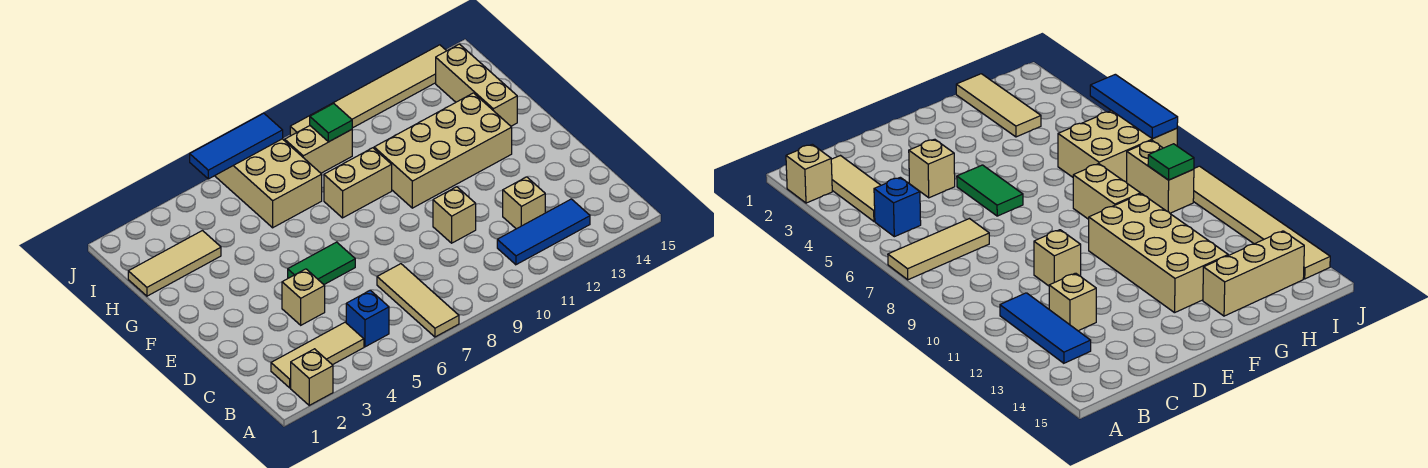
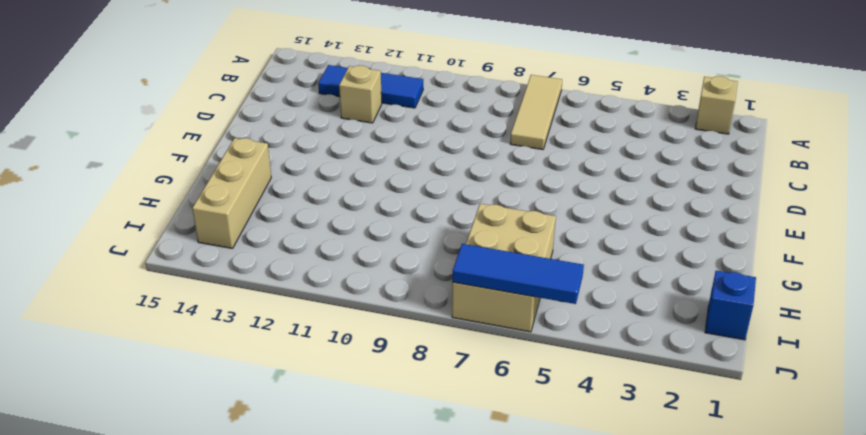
blue 1x1 brick [705,271,756,340] -> blue 1x1 brick moved to [346,290,389,347]
none -> tan 1x3 tile [271,322,364,388]
none -> tan 1x1 brick [282,269,325,325]
none -> tan 1x1 brick [433,187,476,243]

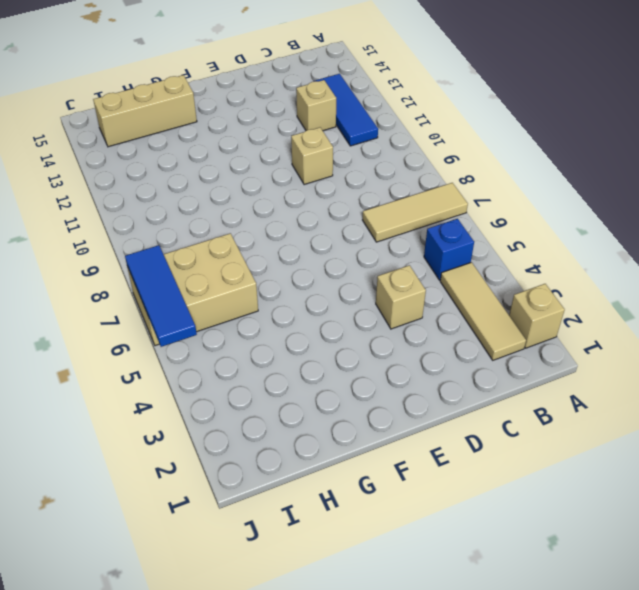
none -> green 1x2 tile [288,242,355,284]
none -> tan 2x4 brick [374,93,512,208]
none -> tan 1x2 brick [324,148,392,218]

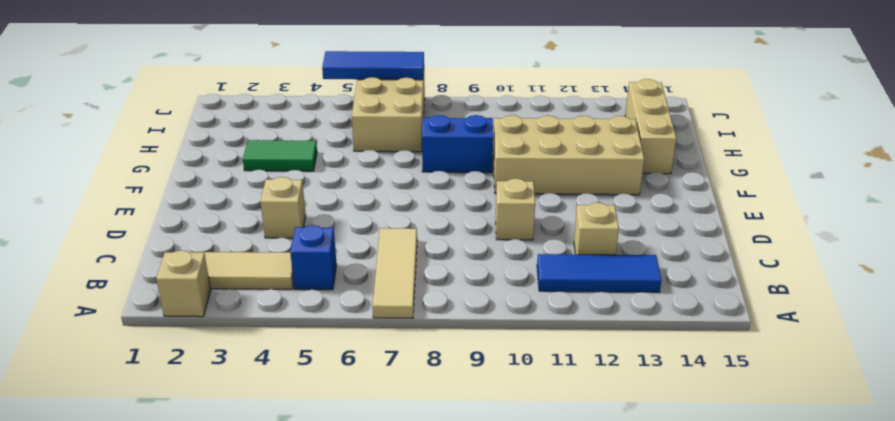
green 1x2 tile [243,140,317,171] -> green 1x2 tile moved to [288,242,355,284]
blue 1x2 brick [422,115,493,172] -> tan 1x2 brick [324,148,392,218]
none -> tan 1x3 tile [128,231,221,296]
none -> tan 1x2 brick [285,126,352,173]
none -> tan 1x6 tile [290,45,446,135]

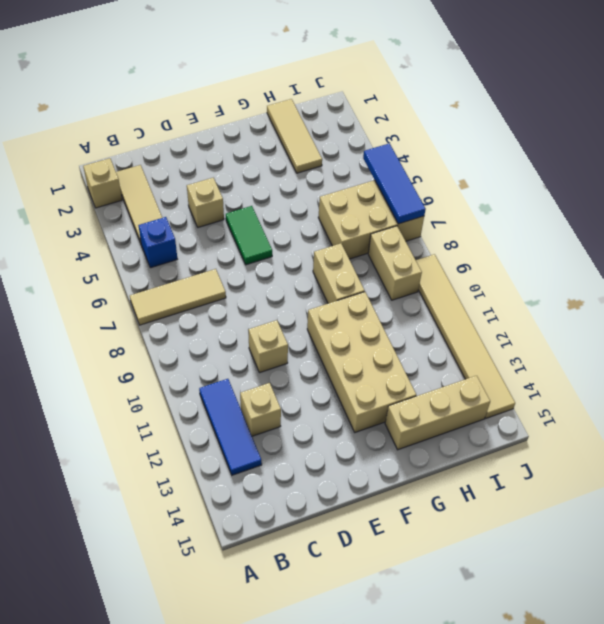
none -> green 1x1 tile [310,103,352,142]

